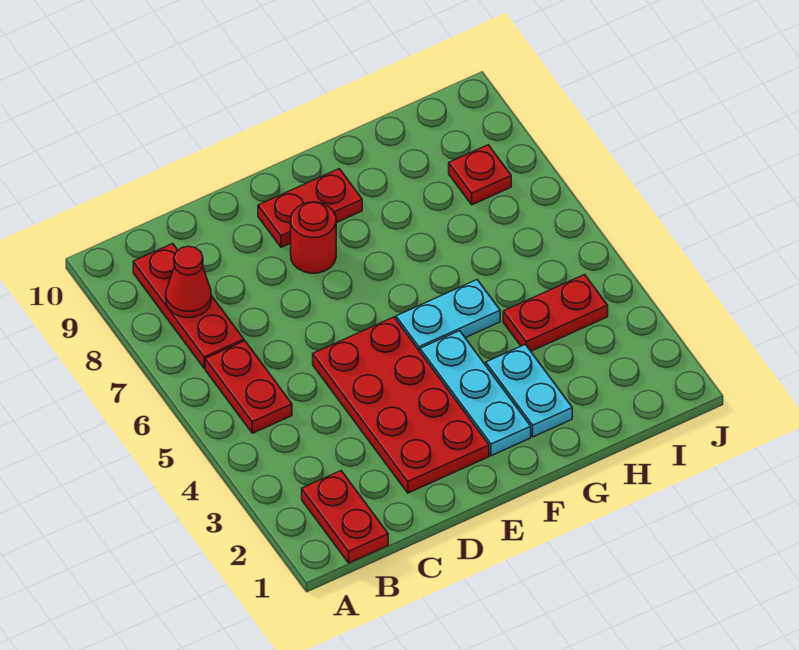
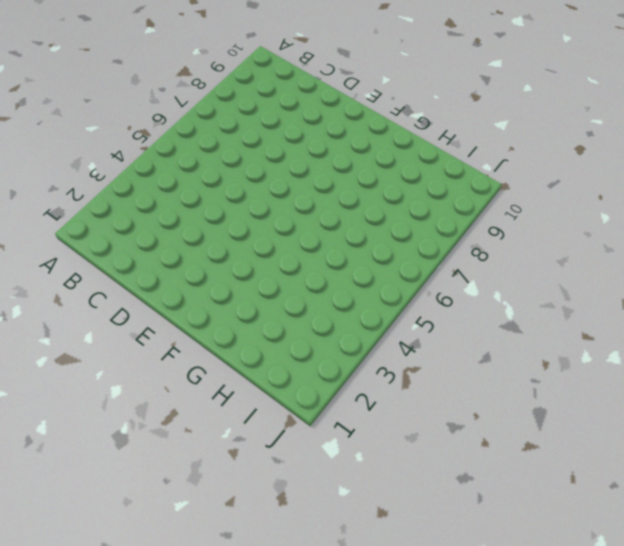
none -> red 1x2 plate [302,471,388,563]
none -> red 1x2 plate [205,341,292,433]
none -> red 1x3 plate [133,244,244,368]

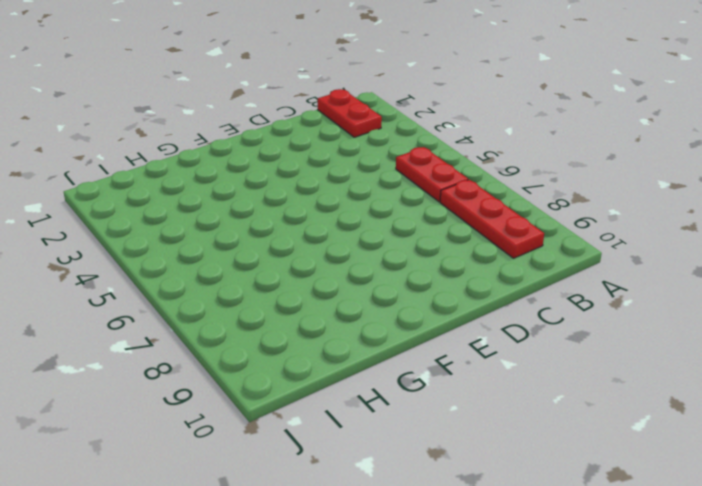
none -> red 2x4 plate [313,317,489,493]
none -> red 1x1 round brick [291,202,336,273]
none -> red 1x2 plate [258,169,362,247]

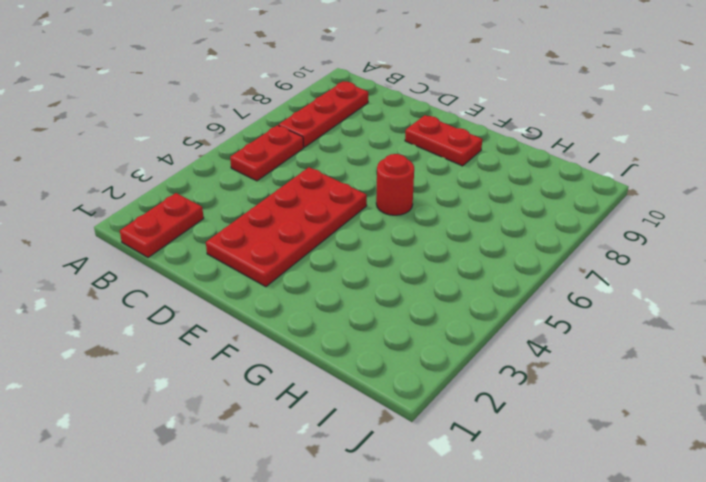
red 1x1 round brick [376,154,414,215] -> red 1x1 round brick moved to [291,202,336,273]
none -> cyan 1x3 plate [420,331,531,456]
none -> cyan 1x2 plate [396,280,500,351]
none -> cyan 1x2 plate [486,344,572,437]

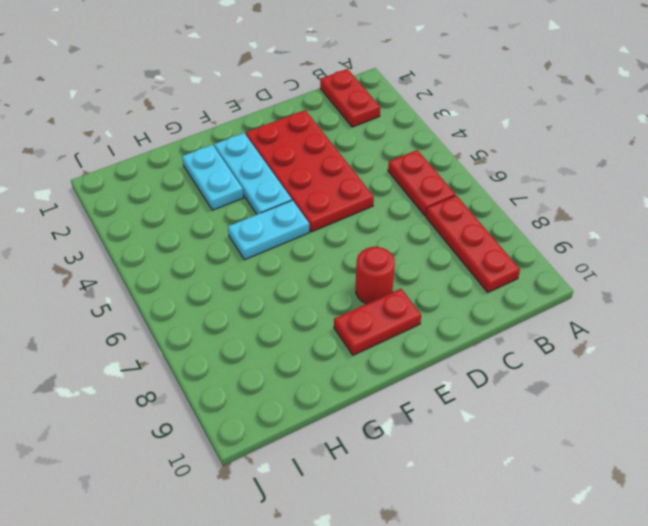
none -> red 1x2 plate [503,275,608,351]
none -> red 1x1 plate [449,145,511,205]
none -> red 1x1 cone [166,246,211,318]

